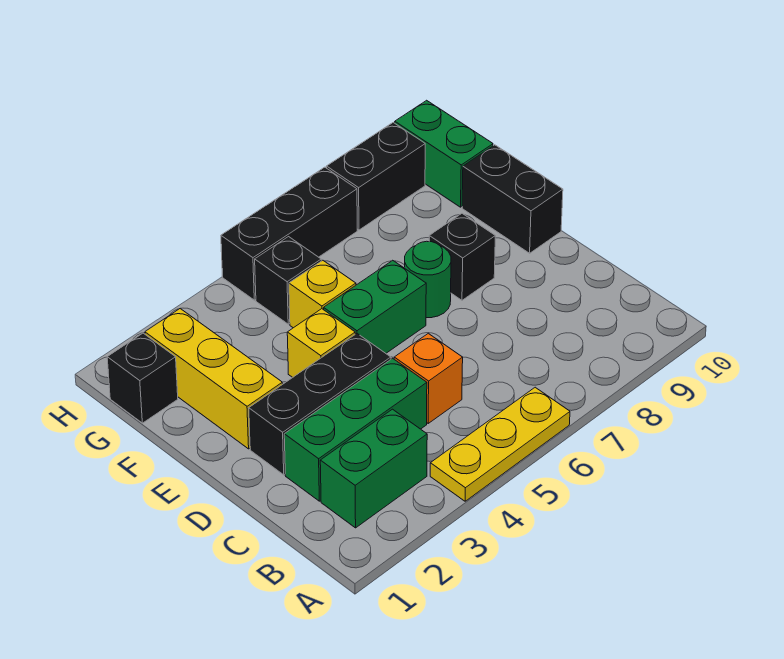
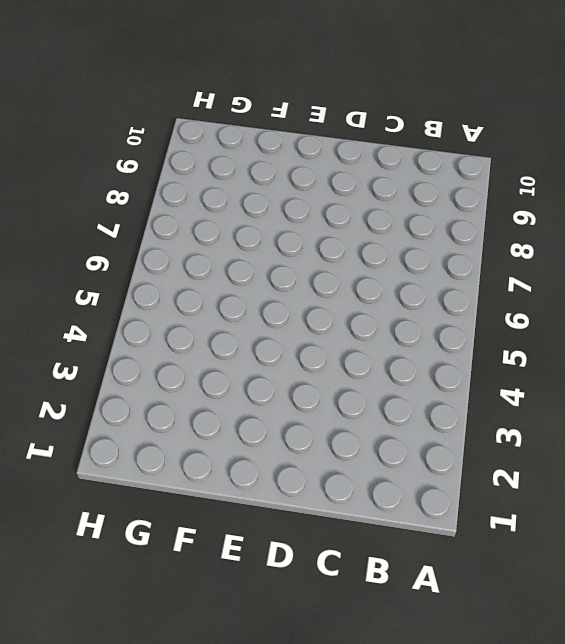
none -> yellow 1x3 plate [430,387,570,501]
none -> green 1x2 brick [320,409,427,528]
none -> green 1x3 brick [284,358,427,501]

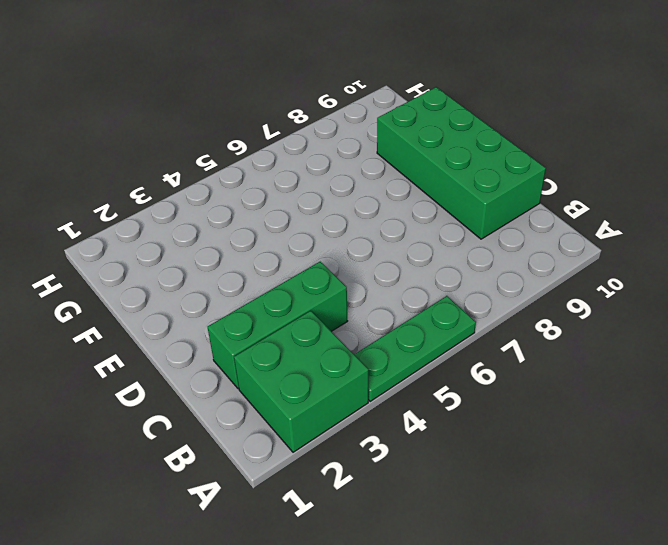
green 2x2 brick [234,311,369,452] -> green 1x2 brick [320,409,427,528]
green 1x3 plate [354,296,476,401] -> yellow 1x3 plate [430,387,570,501]
green 2x4 brick [377,87,546,239] -> black 1x2 brick [462,145,563,253]
none -> orange 1x1 brick [394,333,463,423]
none -> black 1x3 brick [249,334,391,475]
none -> yellow 1x3 brick [145,309,282,449]

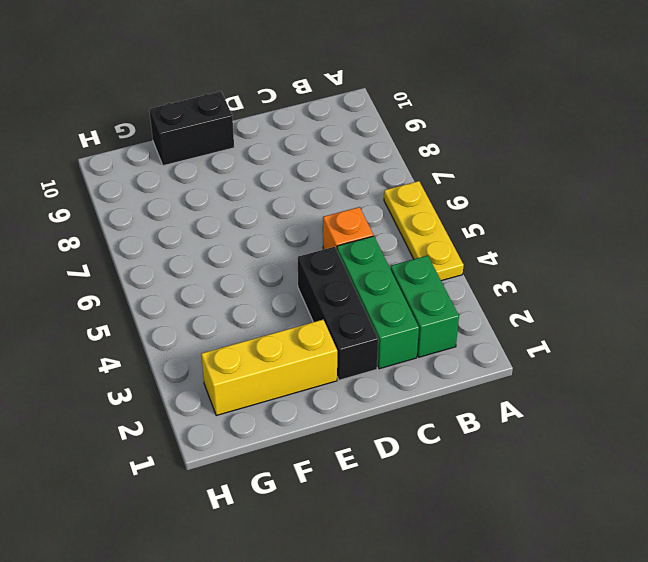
none -> yellow 1x1 brick [287,309,355,377]
none -> green 1x2 brick [324,260,426,353]
none -> green 1x1 round brick [404,241,451,318]

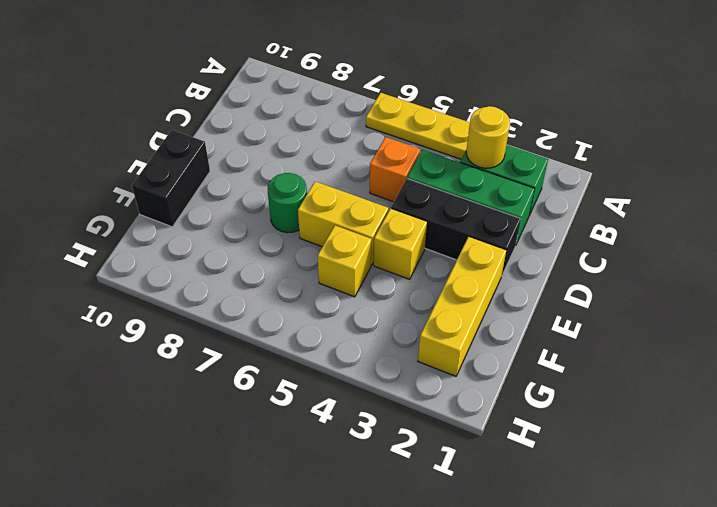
yellow 1x1 round brick [466,106,510,168] -> none
yellow 1x2 brick [298,181,388,265] -> green 1x2 brick [324,260,426,353]
none -> black 1x1 brick [429,214,495,300]
none -> black 1x1 brick [107,333,178,423]
none -> black 1x1 brick [255,237,321,324]

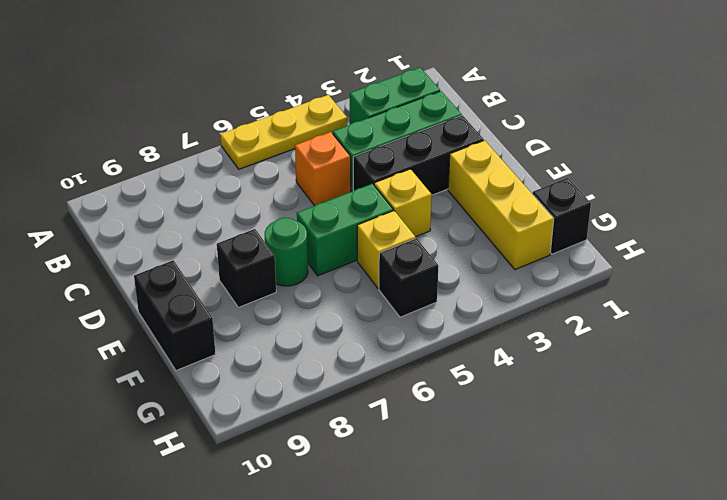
none -> green 1x2 brick [395,100,493,207]
none -> black 1x3 brick [221,167,357,300]
none -> black 1x2 brick [326,123,425,230]

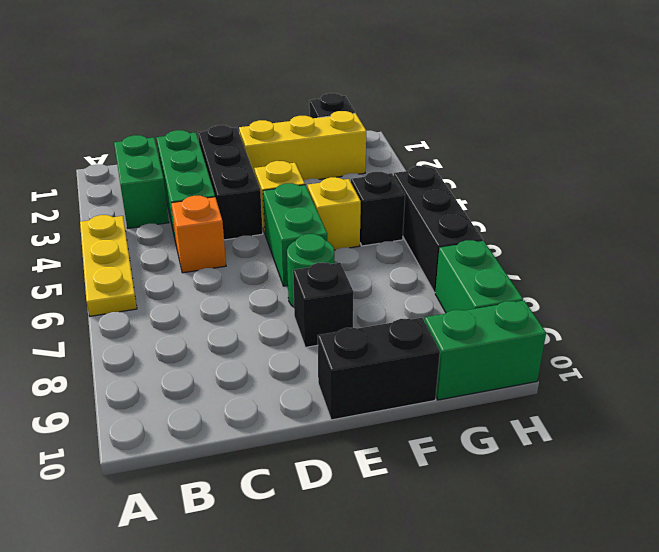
green 1x2 brick [435,240,523,313] -> black 1x2 brick [326,123,425,230]

